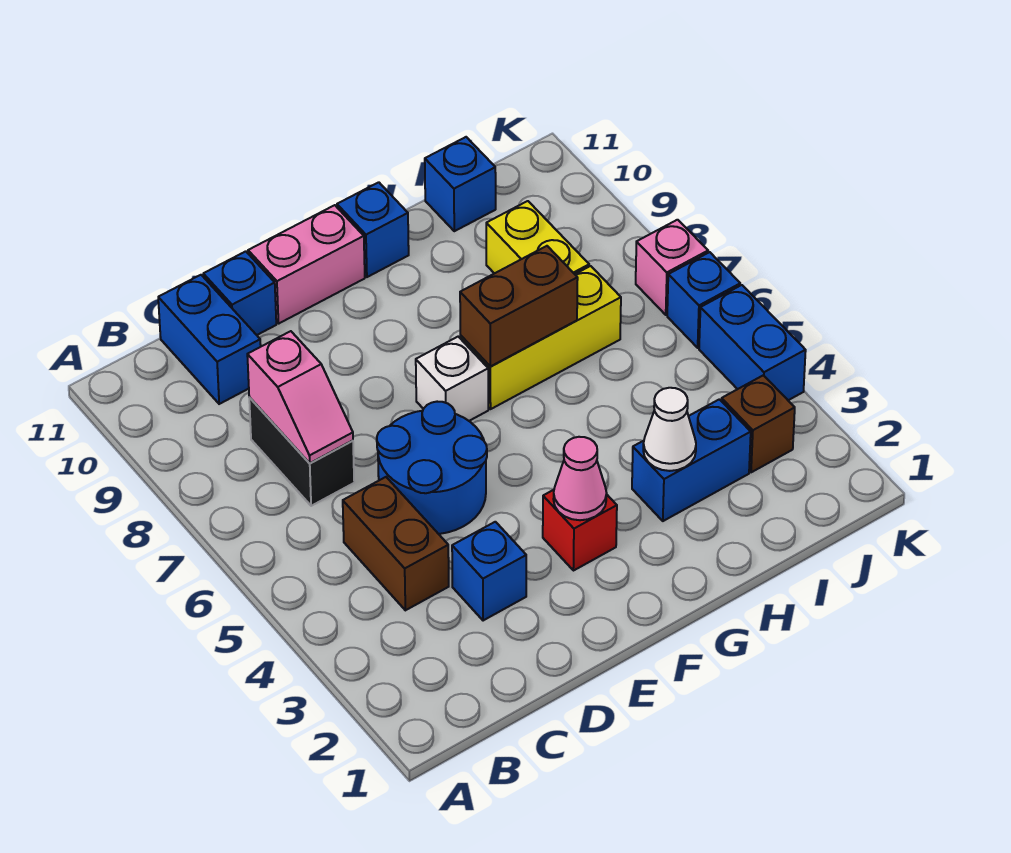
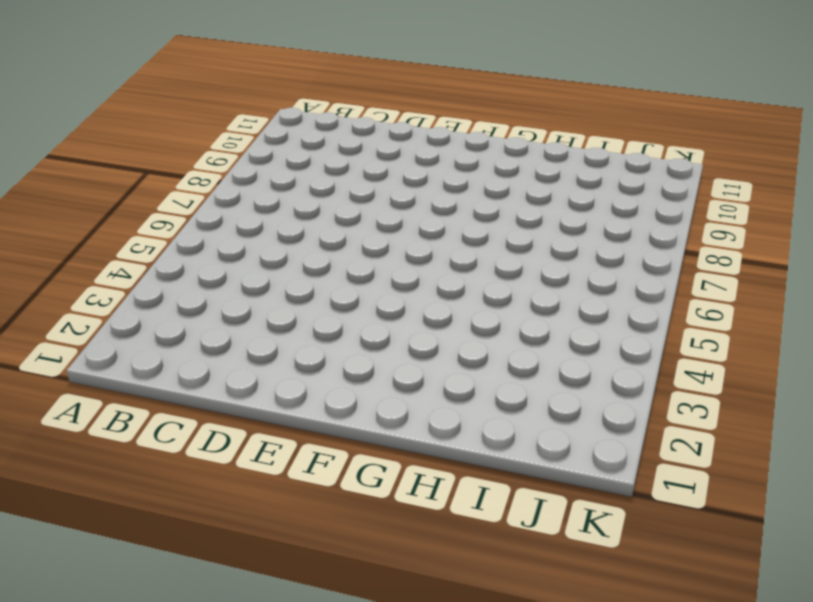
none -> brown 1x2 brick [343,477,449,610]
none -> black 1x2 brick [249,397,354,506]
none -> blue 1x2 brick [158,275,261,404]

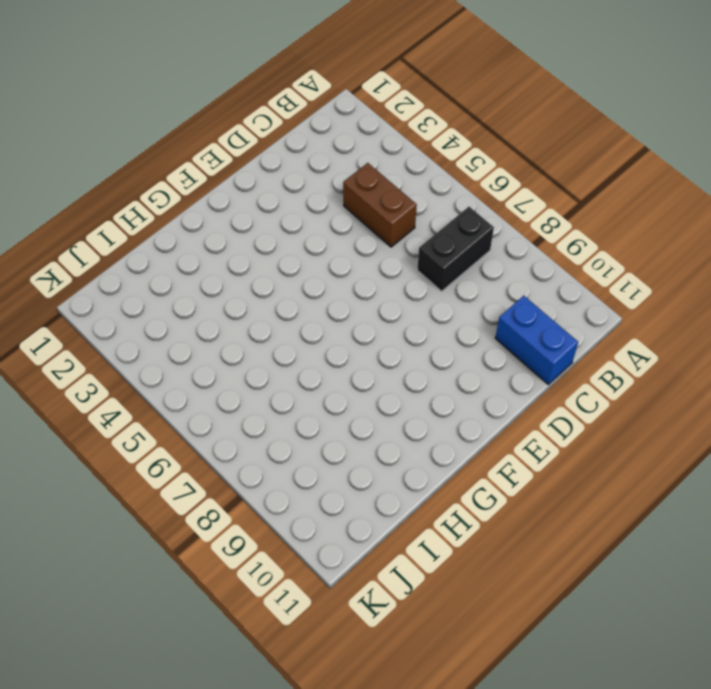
black 1x2 brick [417,207,494,291] -> black 1x2 brick turned to [249,397,354,506]
none -> blue 1x1 brick [452,522,526,621]
none -> blue 2x2 round brick [377,402,487,534]
none -> blue 1x1 brick [203,251,276,335]

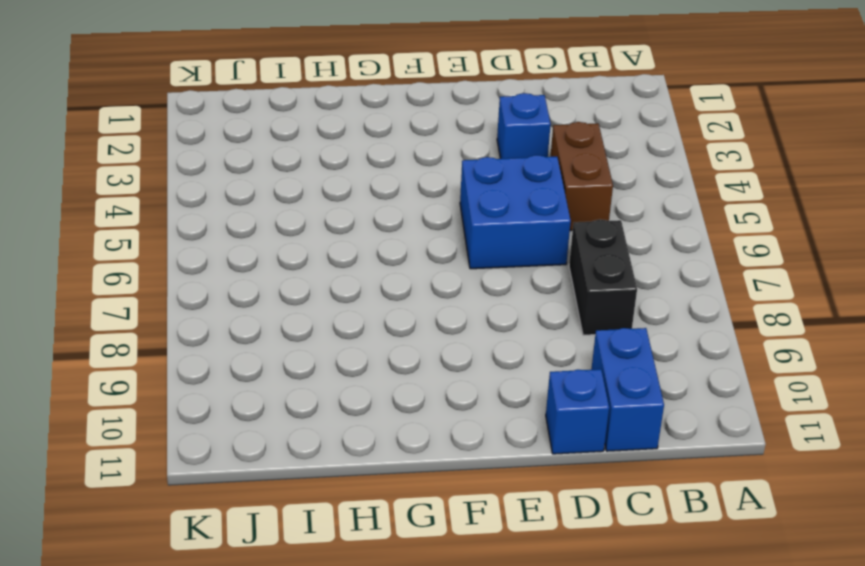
blue 2x2 brick [460,155,571,269] -> blue 2x2 round brick [377,402,487,534]
none -> pink 1x2 brick [248,205,365,323]
none -> red 1x1 brick [543,490,617,571]
none -> white 1x1 brick [416,337,488,421]

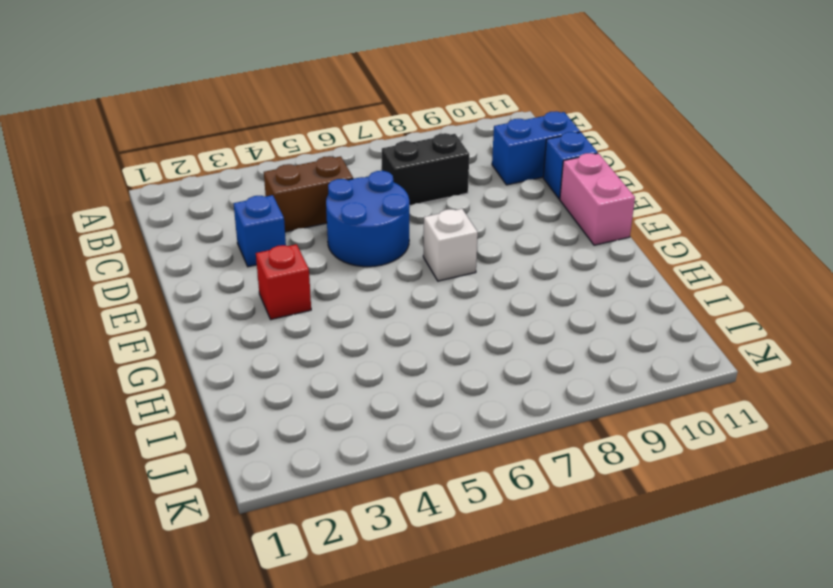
none -> yellow 1x3 brick [460,266,621,409]
none -> blue 1x1 brick [337,182,409,277]
none -> blue 1x2 brick [632,399,751,521]

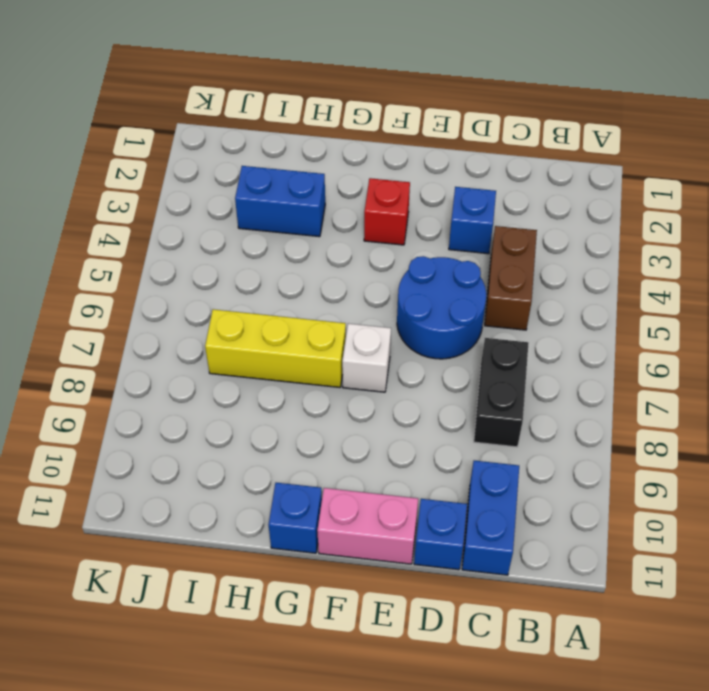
none -> yellow 1x2 brick [486,201,589,274]
none -> blue 1x1 brick [425,137,496,231]
none -> brown 1x1 brick [722,375,795,472]

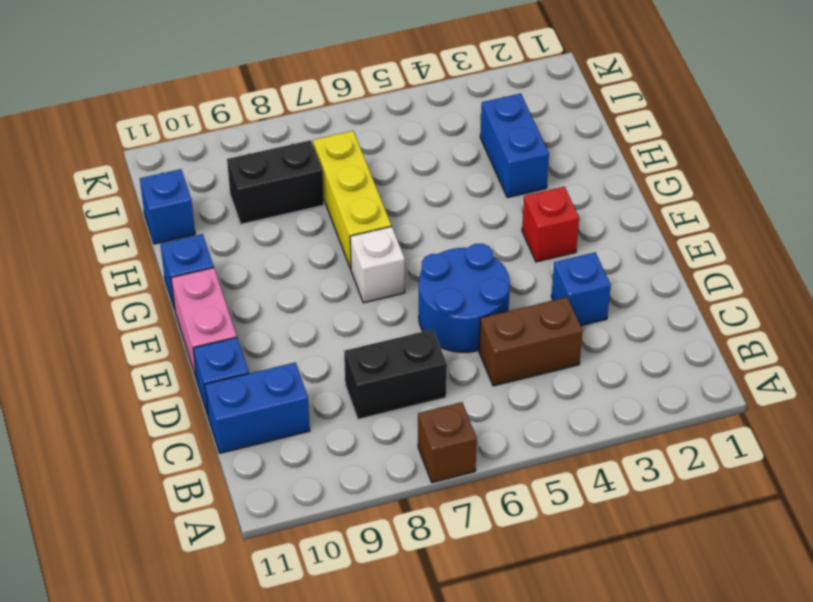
brown 1x1 brick [418,402,477,483] -> brown 1x1 brick moved to [722,375,795,472]
black 1x2 brick [227,140,324,224] -> yellow 1x2 brick [486,201,589,274]
none -> blue 1x2 brick [699,285,806,400]
none -> blue 1x1 brick [667,252,740,348]
none -> pink 1x1 brick [636,220,708,315]

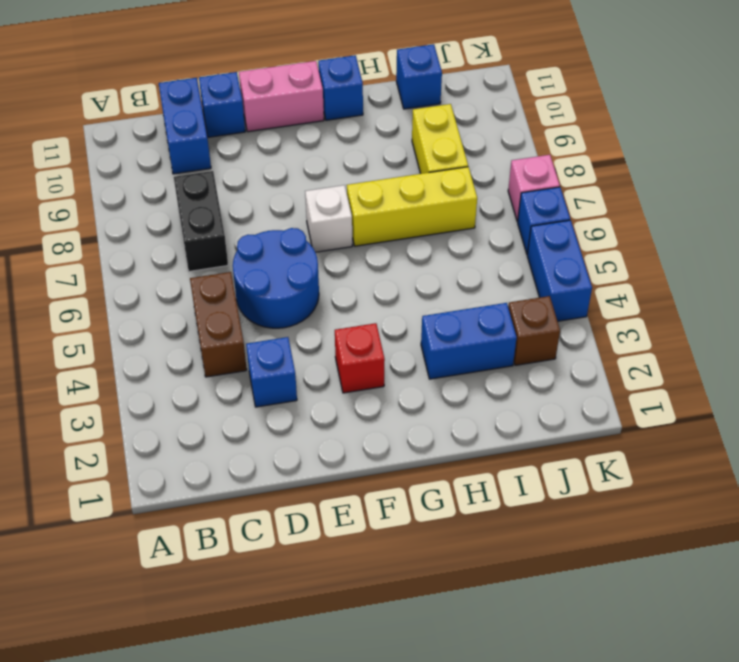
none -> pink 1x2 slope [247,331,353,463]
none -> pink 1x1 cone [553,437,607,520]
none -> brown 1x2 brick [460,246,578,366]

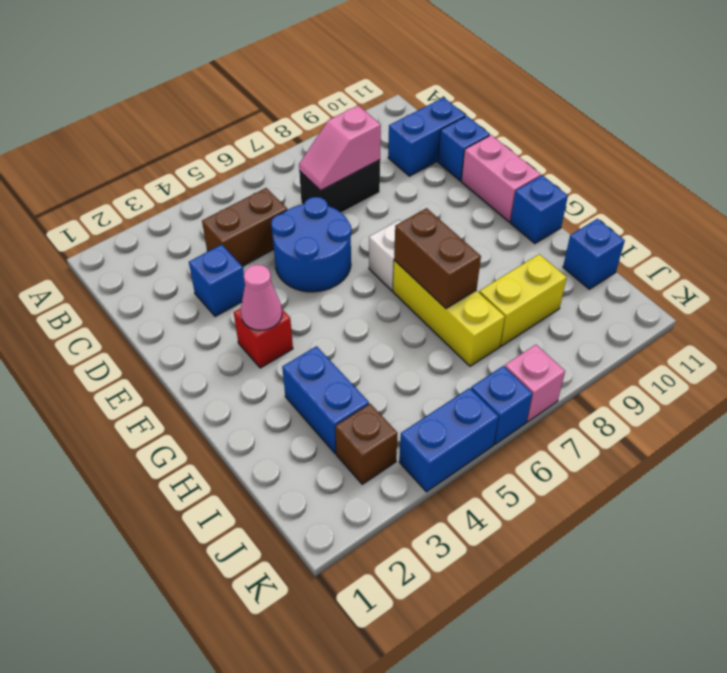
none -> white 1x1 cone [643,388,696,471]

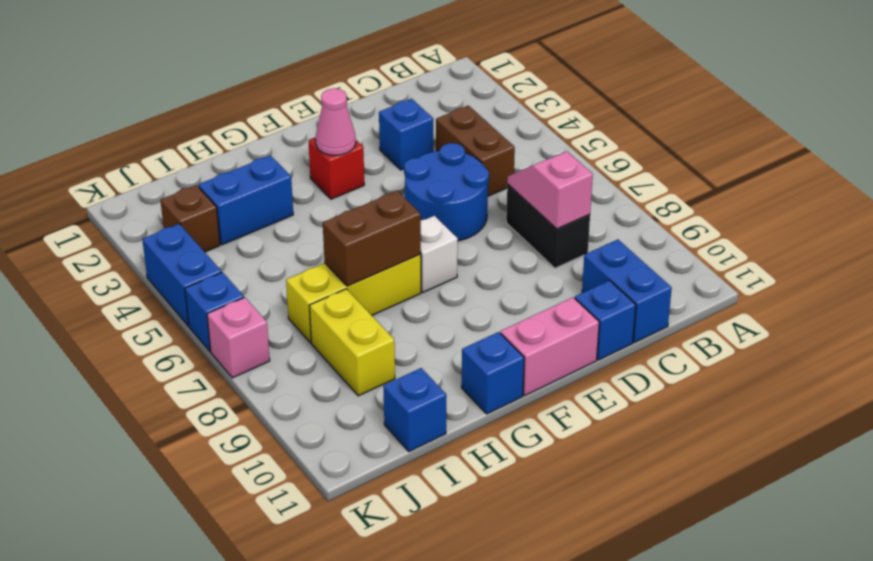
none -> white 1x1 cone [643,388,696,471]

